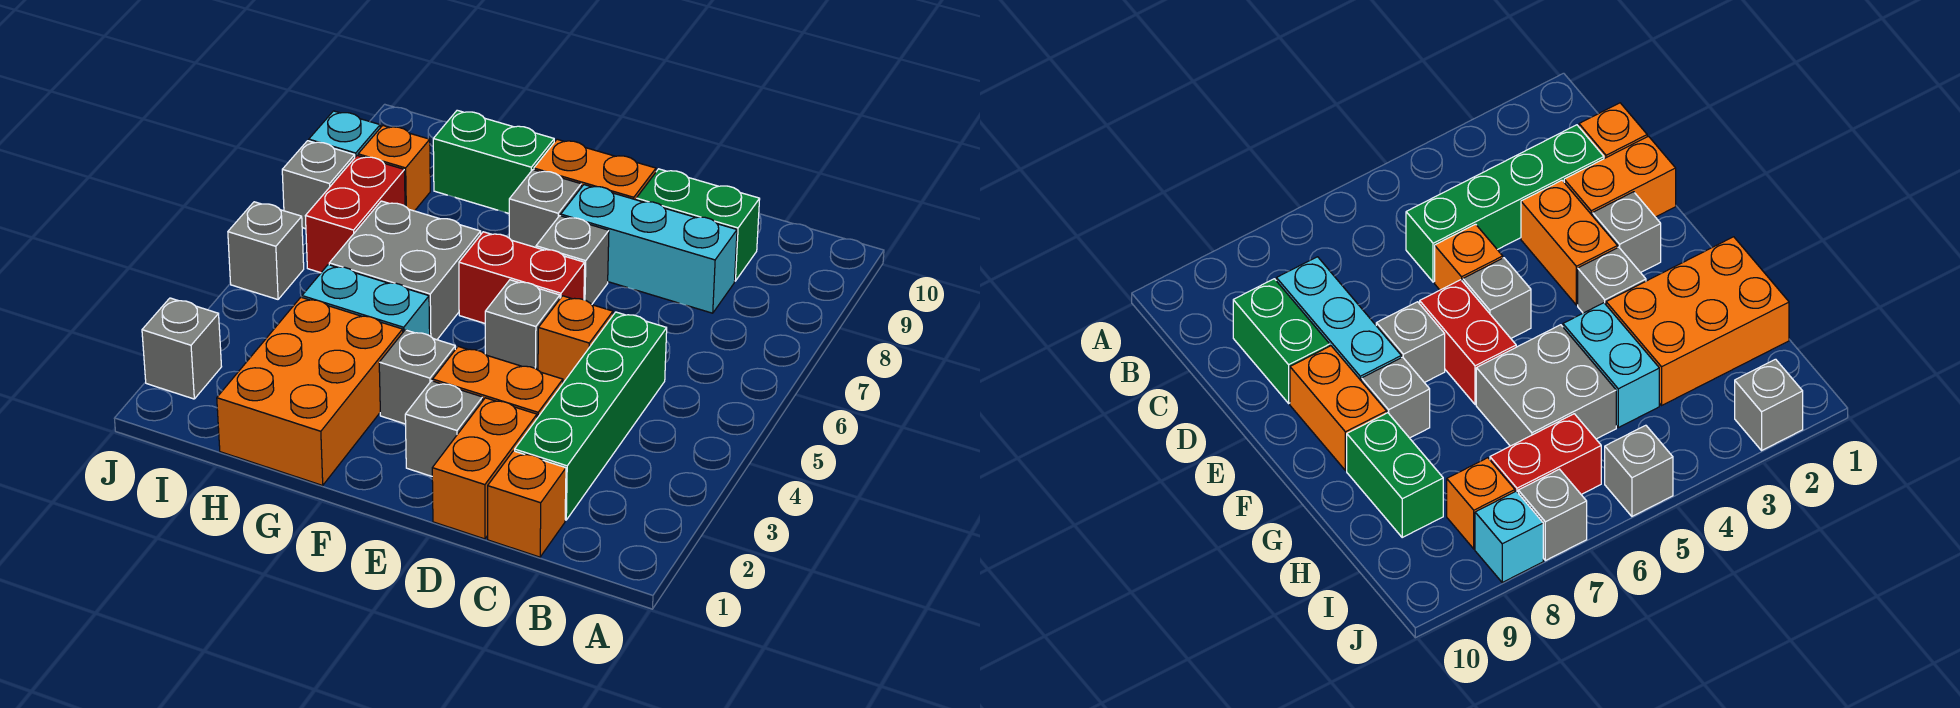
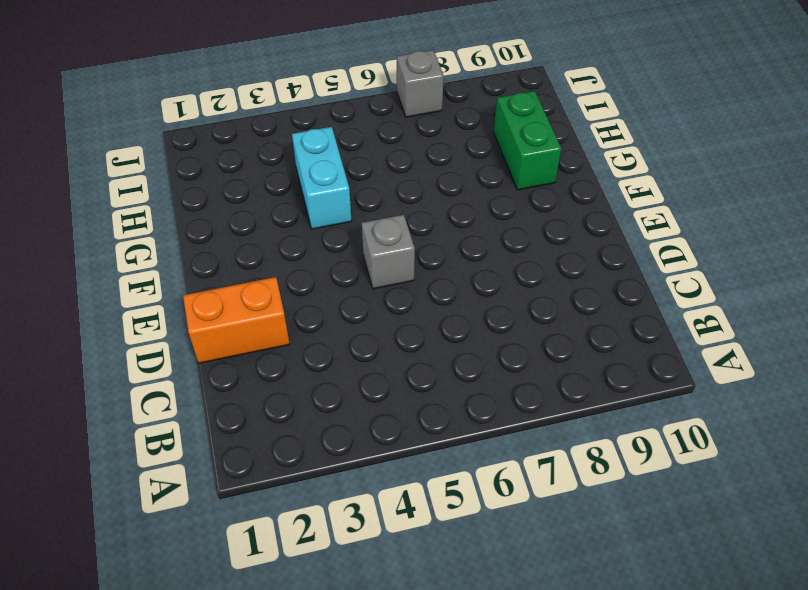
none -> orange 1x1 brick [488,451,566,557]
none -> green 1x4 brick [515,312,667,520]
none -> cyan 1x3 brick [561,185,737,313]

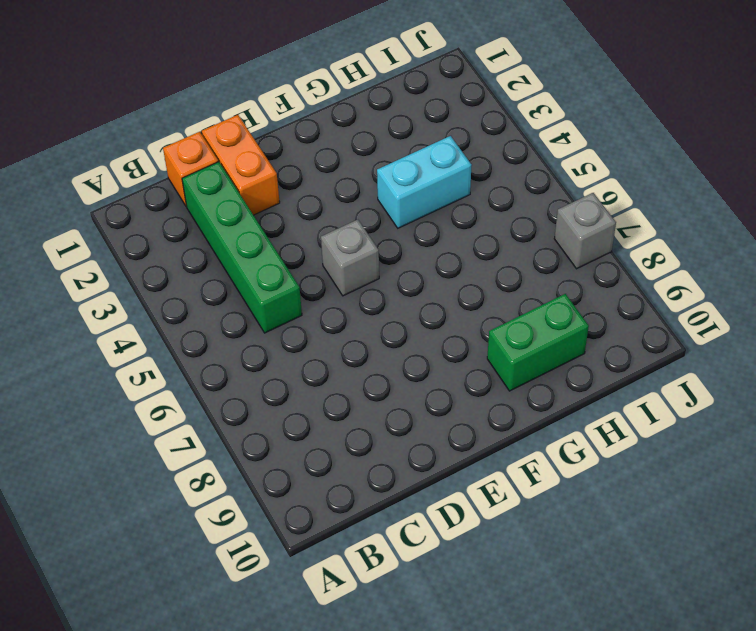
none -> cyan 1x3 brick [561,185,737,313]
none -> green 1x2 brick [636,169,760,281]
none -> orange 1x2 brick [433,347,563,418]

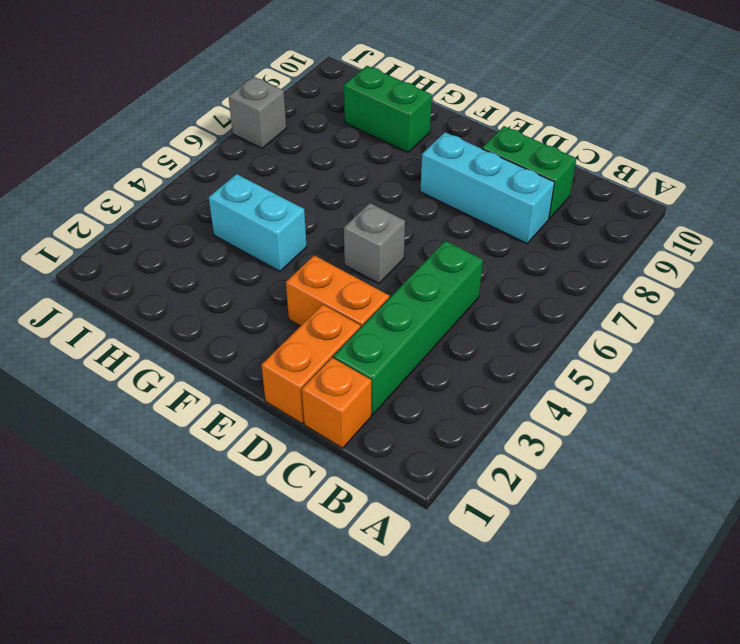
none -> orange 1x1 brick [538,296,613,383]
none -> grey 1x1 brick [405,381,483,476]
none -> red 1x2 brick [459,232,585,323]

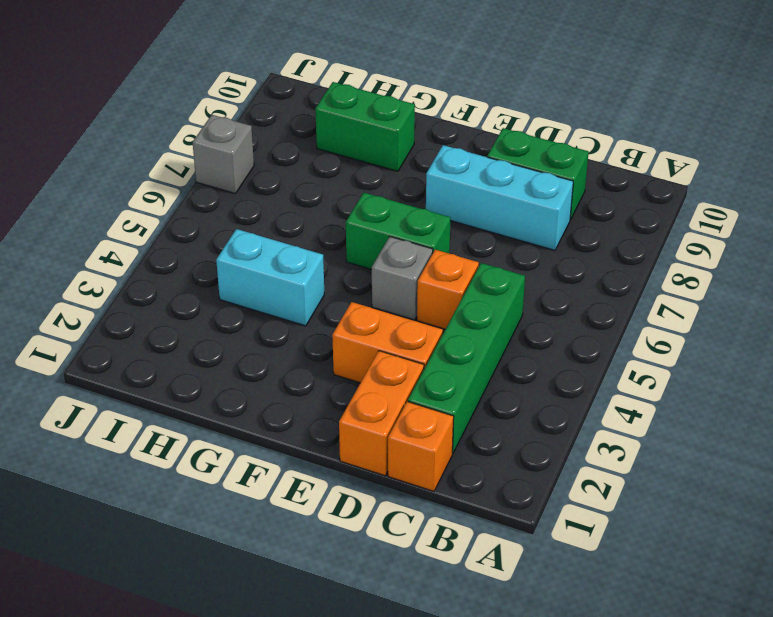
green 1x2 brick [346,193,450,270] -> red 1x2 brick [459,232,585,323]
none -> grey 1x1 brick [405,381,483,476]
none -> grey 1x1 brick [536,216,609,305]
none -> orange 1x2 brick [534,139,656,200]

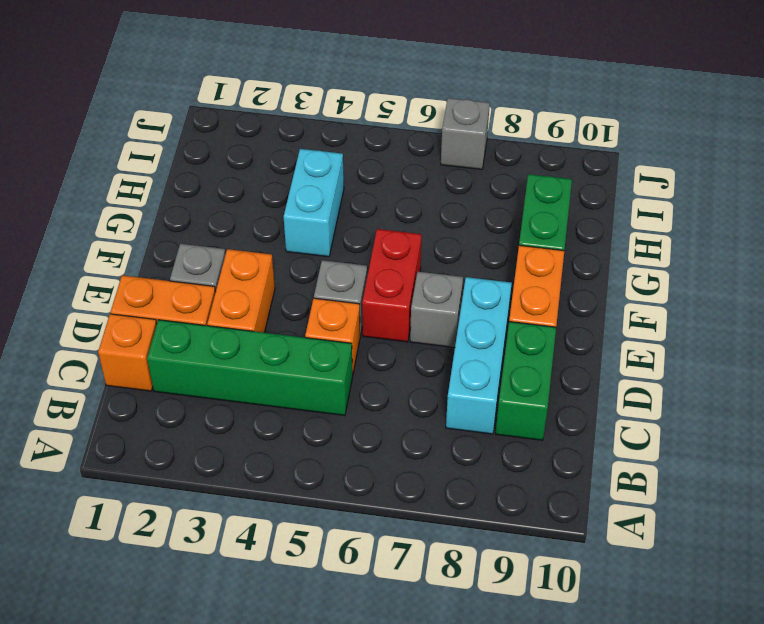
none -> grey 1x1 brick [379,330,455,424]
none -> grey 1x1 brick [509,170,581,247]
none -> orange 2x3 brick [217,297,403,485]

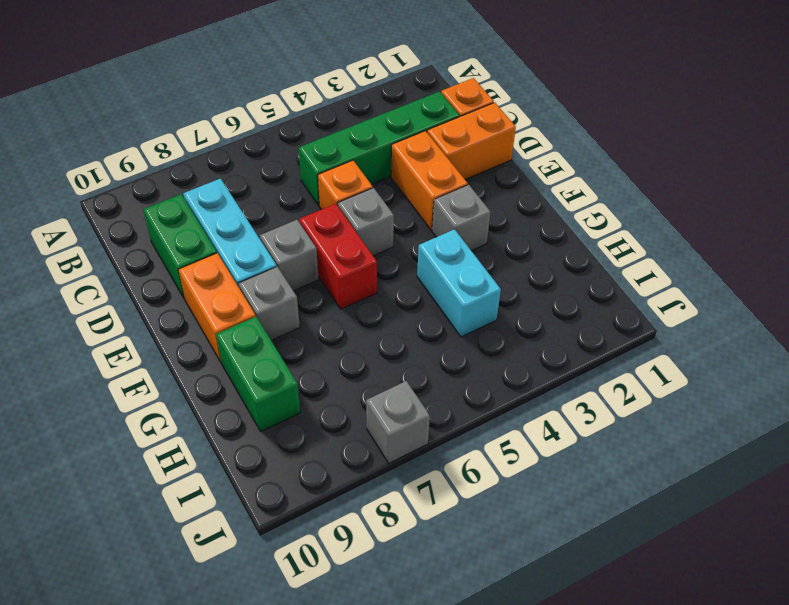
none -> grey 1x1 brick [405,381,483,476]
none -> orange 2x3 brick [217,297,403,485]
none -> grey 2x2 brick [329,201,481,340]

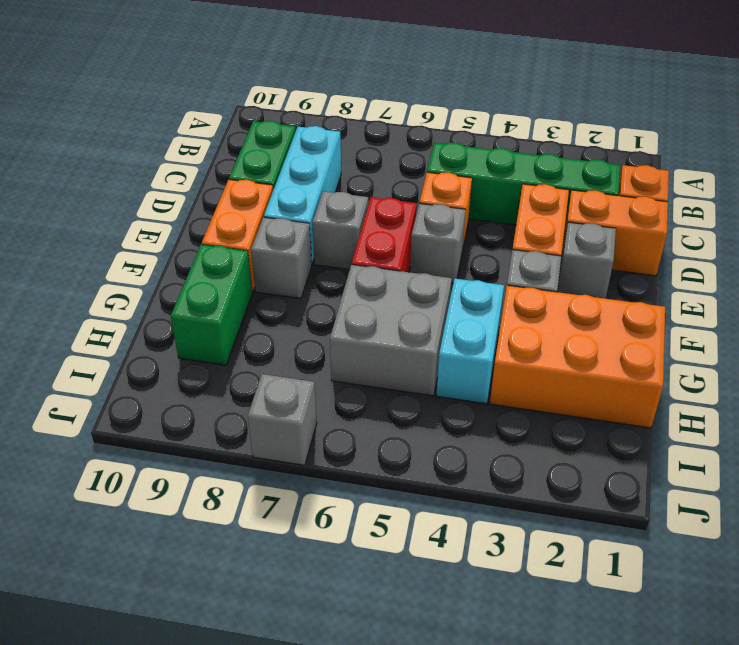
none -> red 1x2 brick [306,155,405,273]
none -> orange 1x1 brick [358,125,430,211]
none -> grey 1x1 brick [142,298,222,399]

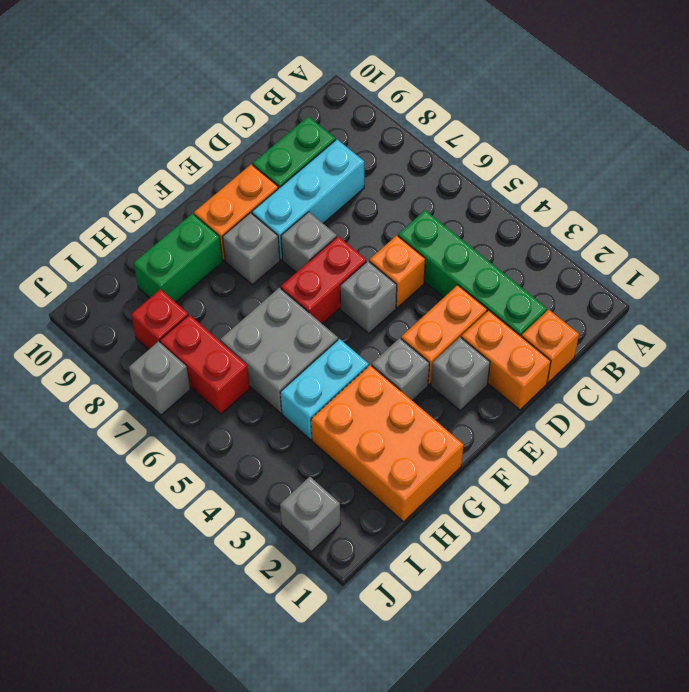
red 1x1 brick [131,289,188,350] -> orange 1x1 brick [358,125,430,211]
none -> grey 1x1 brick [228,202,304,299]
none -> cyan 1x1 brick [309,111,380,157]

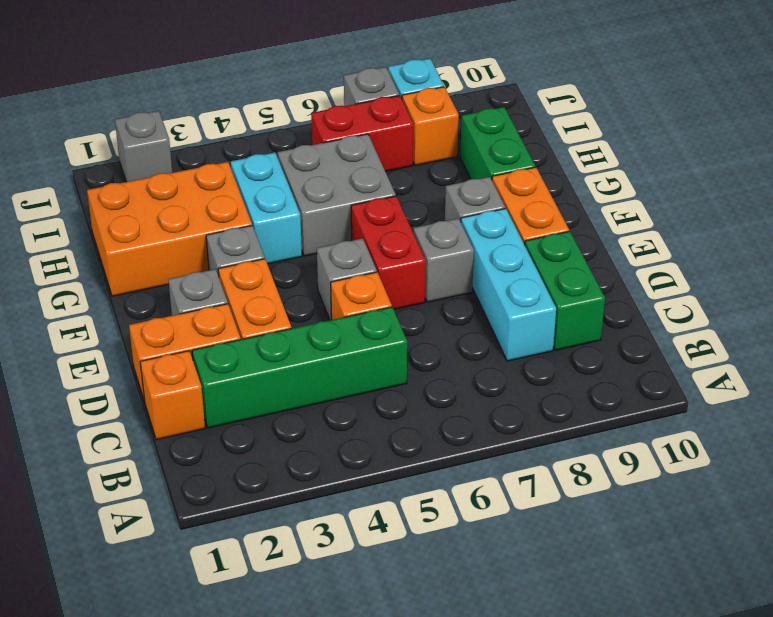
none -> grey 1x1 brick [228,202,304,299]

